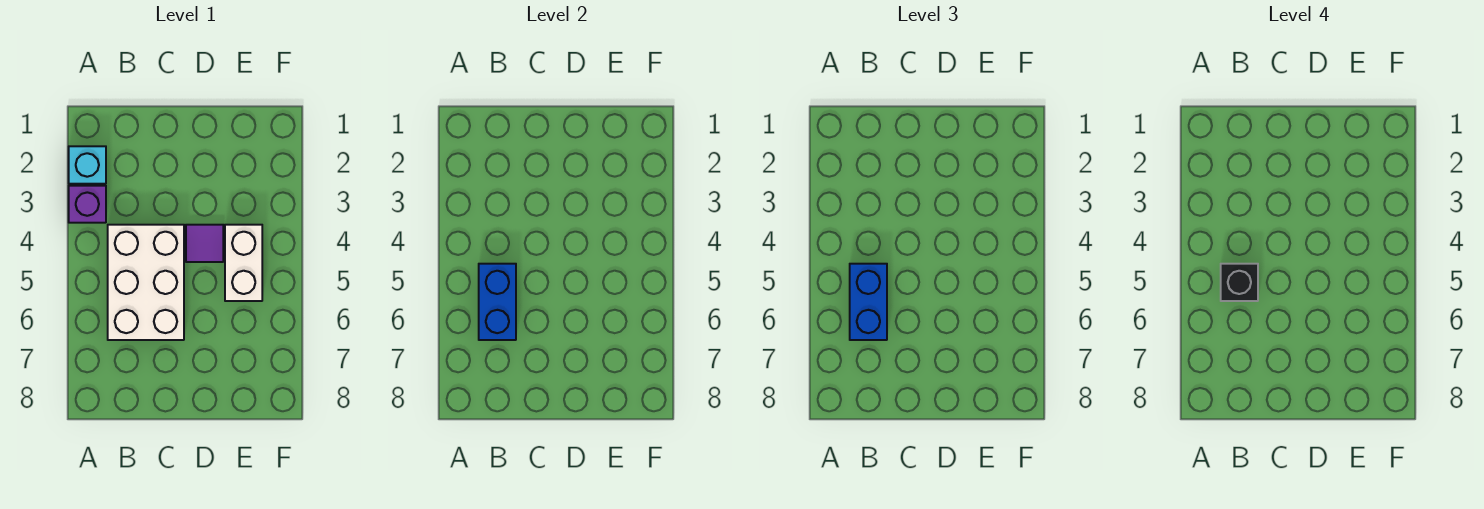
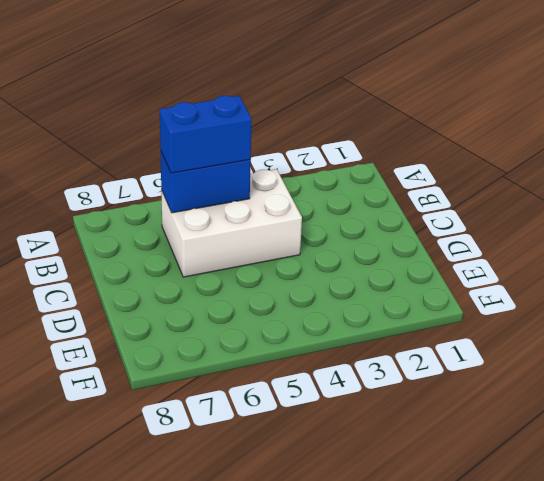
none -> cyan 1x1 brick [69,146,106,184]
none -> purple 1x1 brick [69,186,106,223]

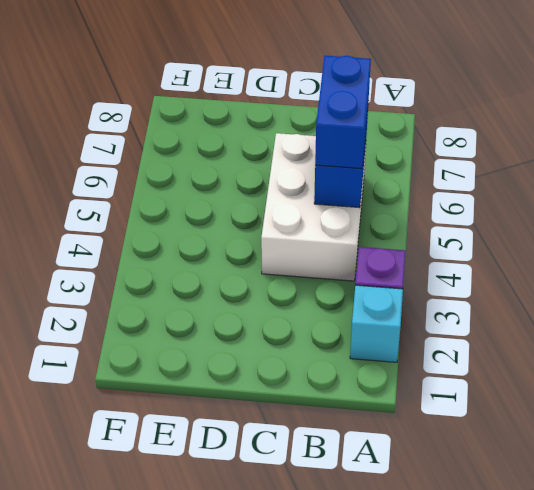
none -> purple 1x1 tile [186,225,223,262]
none -> white 1x2 brick [225,225,262,301]

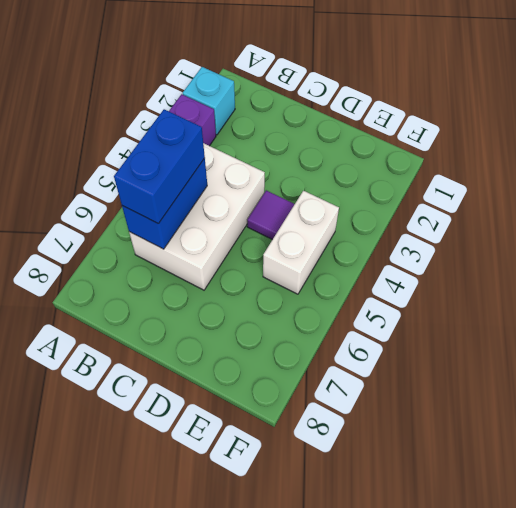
none -> black 1x1 brick [1221,264,1258,301]

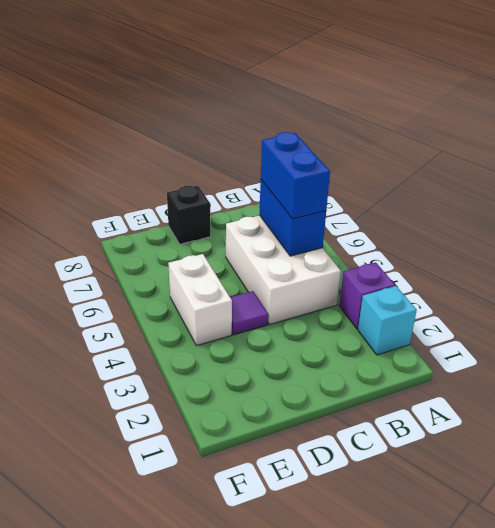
black 1x1 brick [167,186,211,244] -> black 1x1 brick moved to [1221,264,1258,301]

